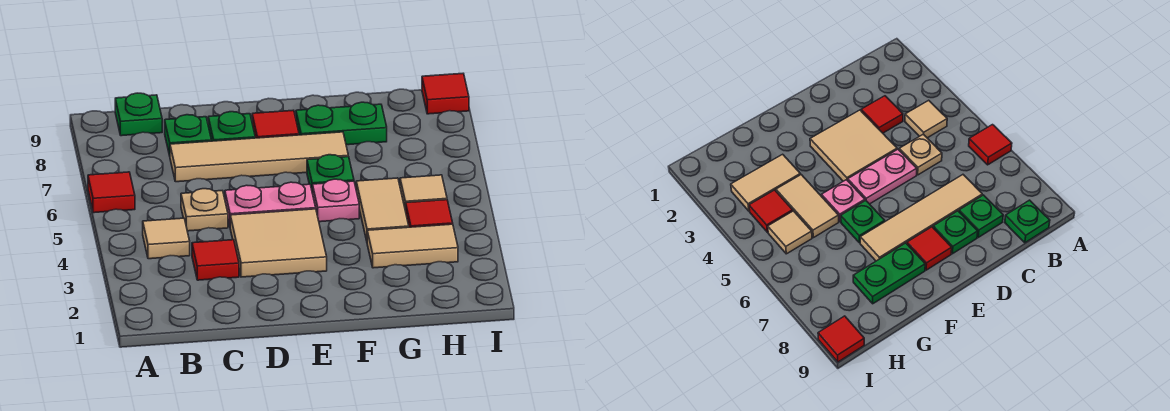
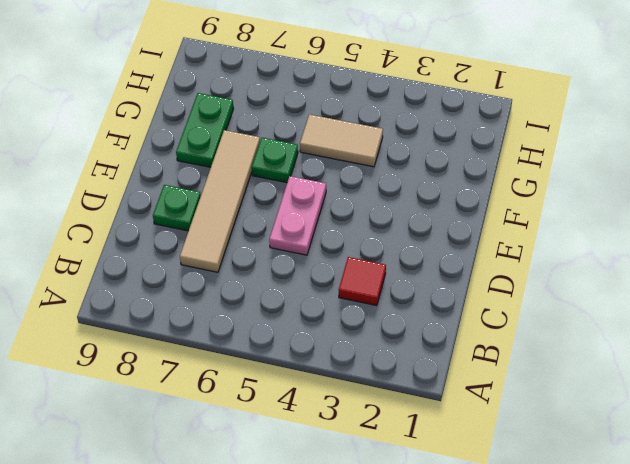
none -> red 1x1 tile [88,172,135,213]
none -> tan 1x1 tile [143,218,190,259]
none -> green 1x1 plate [115,93,162,136]

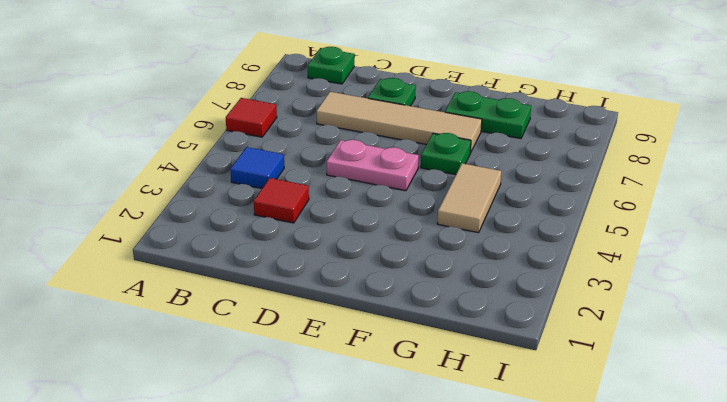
blue 1x1 tile [230,147,284,188] -> tan 1x1 tile [143,218,190,259]
none -> tan 1x1 plate [181,189,228,231]
none -> green 1x1 plate [165,115,211,156]
none -> tan 2x2 tile [230,209,327,277]

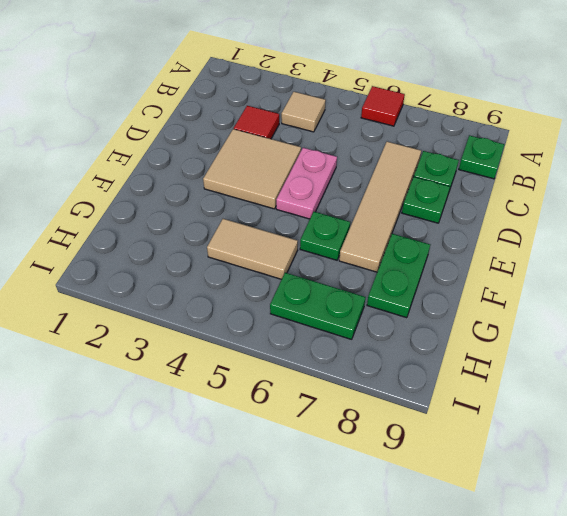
green 1x2 plate [270,273,366,340] -> none
none -> tan 1x1 plate [181,189,228,231]
none -> red 1x1 tile [252,110,299,138]
none -> pink 1x1 plate [313,179,359,222]

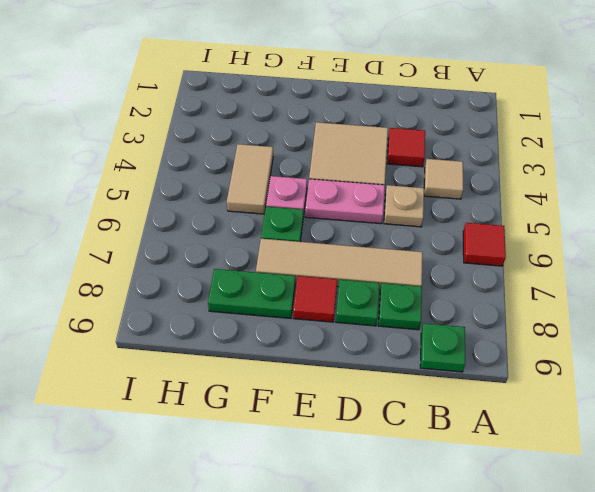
none -> tan 1x2 tile [367,224,458,268]
none -> red 1x1 tile [406,200,453,227]
none -> tan 1x1 tile [400,175,447,211]

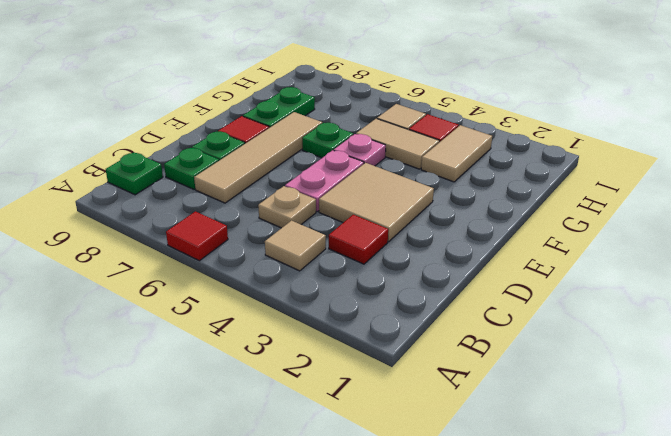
none -> red 1x1 tile [422,74,469,114]

